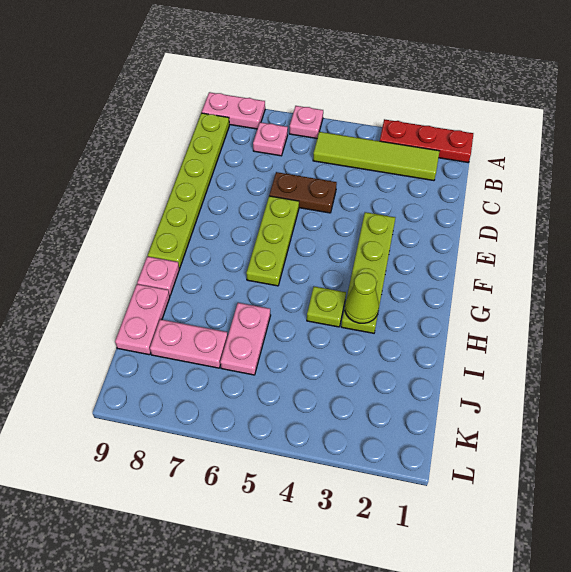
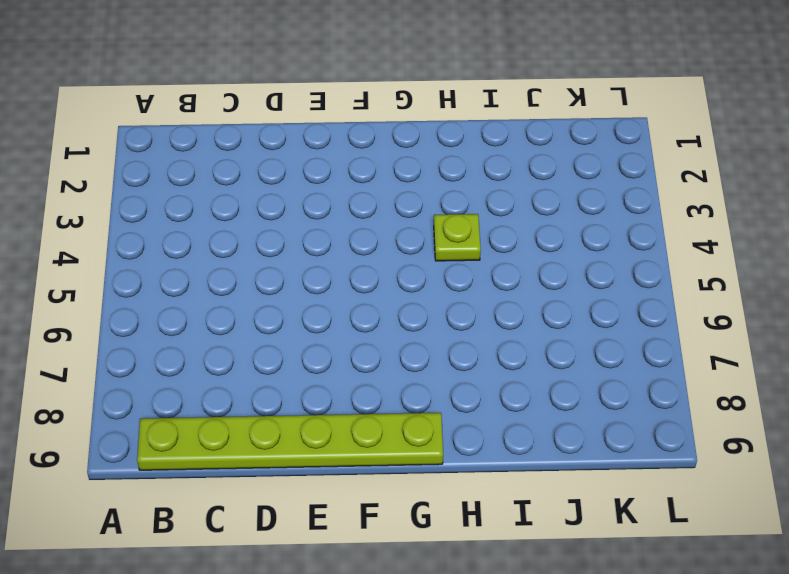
none -> red 1x3 plate [380,119,473,162]
none -> pink 1x1 plate [289,106,323,138]
none -> pink 1x2 plate [202,92,265,129]

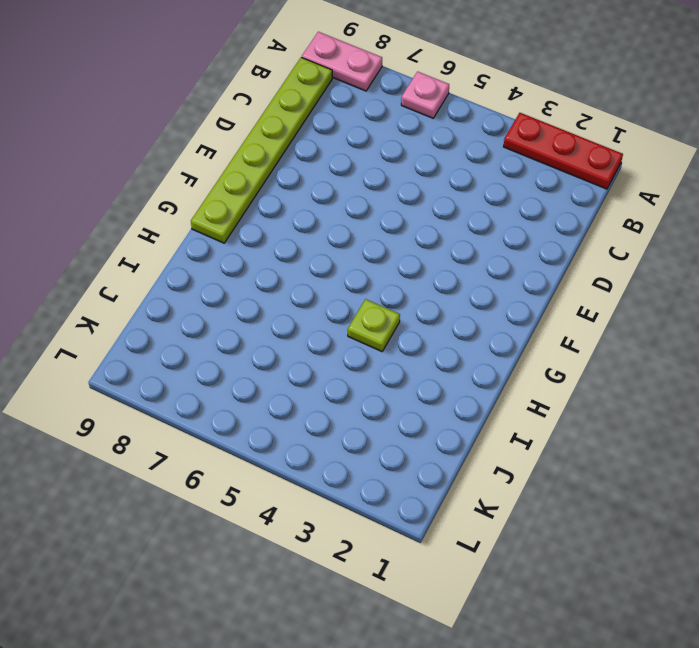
none -> lime 1x4 tile [313,132,439,181]
none -> pink 1x1 plate [253,122,288,156]
none -> brown 1x2 plate [269,172,337,213]

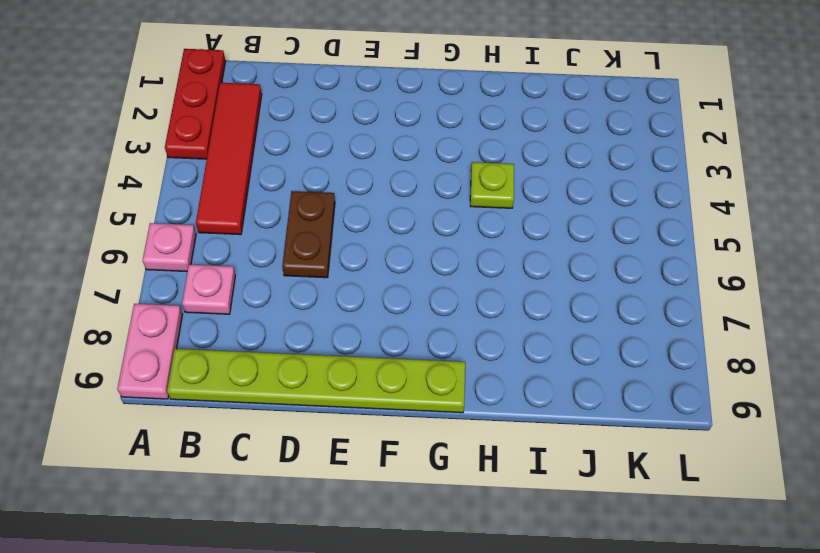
red 1x4 tile [196,83,262,235] -> lime 1x4 tile [313,132,439,181]
none -> lime 1x4 plate [341,212,395,333]
none -> lime 1x3 plate [246,196,299,286]
none -> pink 1x1 plate [137,256,179,295]

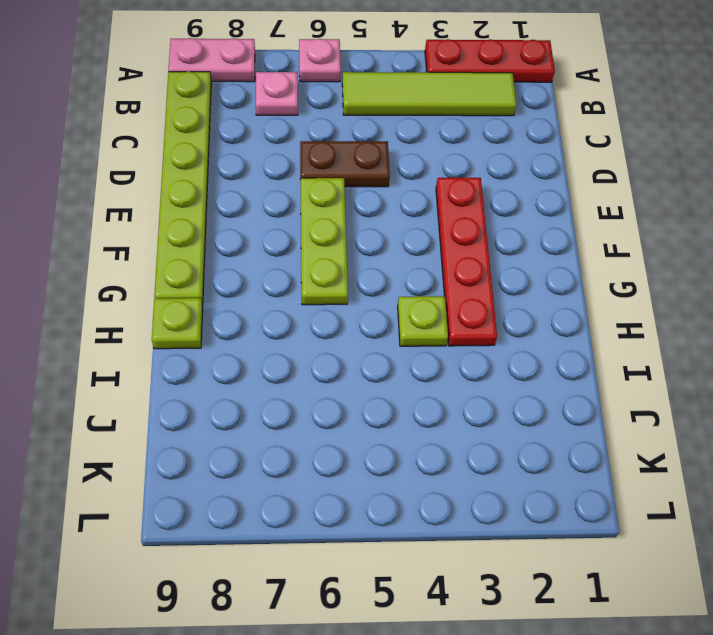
red 1x4 plate [436,178,497,346] -> lime 1x4 plate [341,212,395,333]
lime 1x1 plate [152,298,203,349] -> pink 1x1 plate [137,256,179,295]
none -> pink 1x2 plate [220,303,271,375]
none -> pink 1x2 plate [115,284,170,355]
none -> pink 1x2 plate [150,319,228,368]

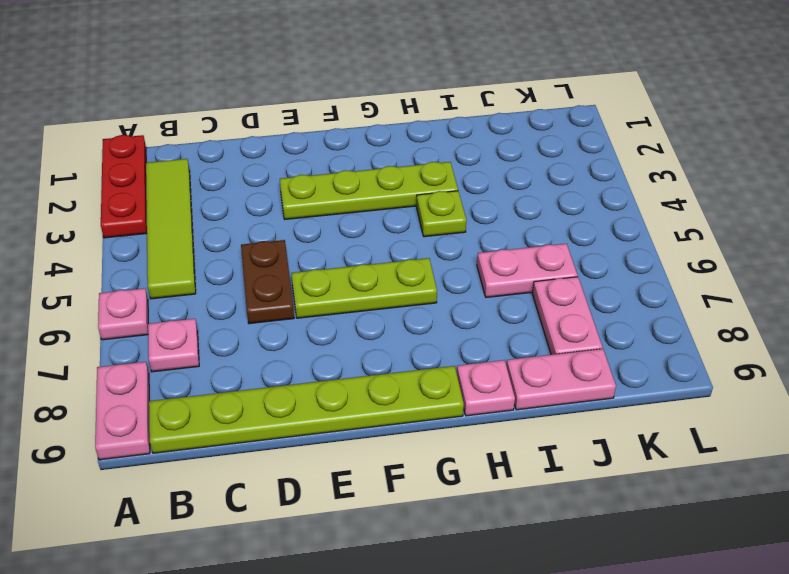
none -> lime 1x1 cone [345,273,379,323]

